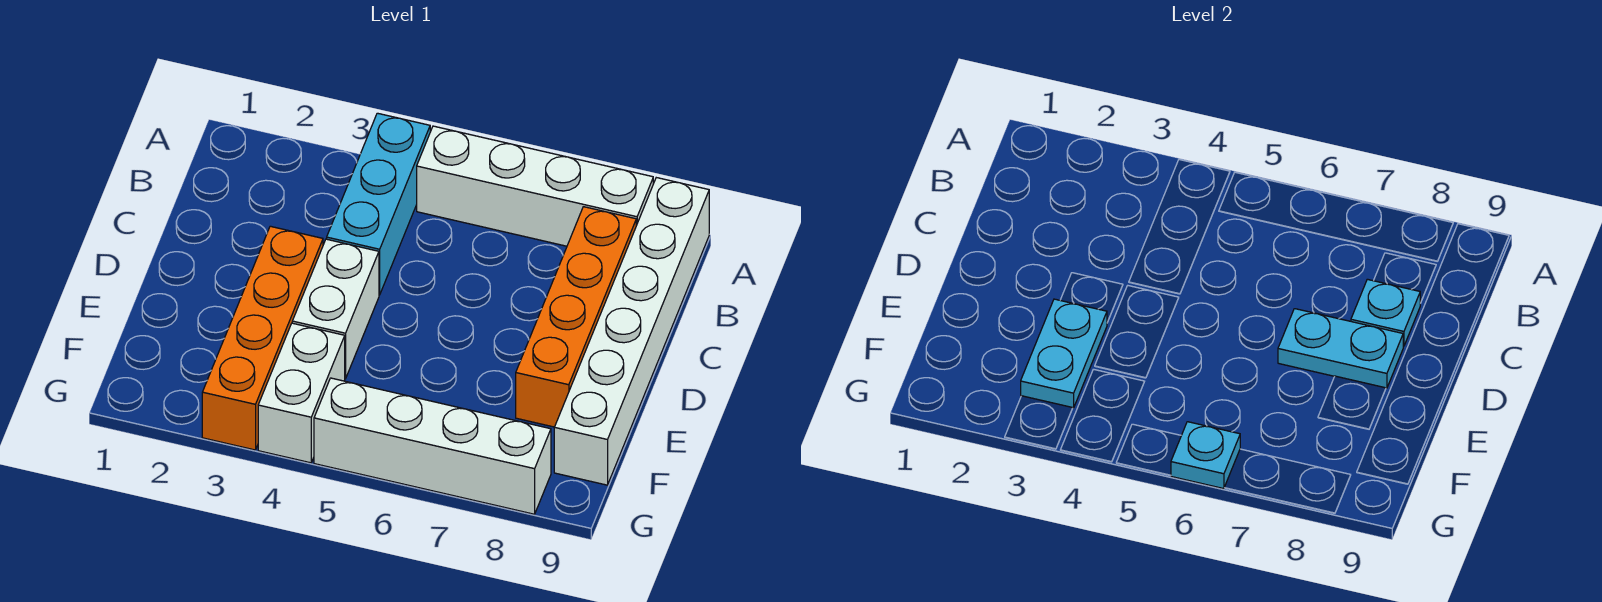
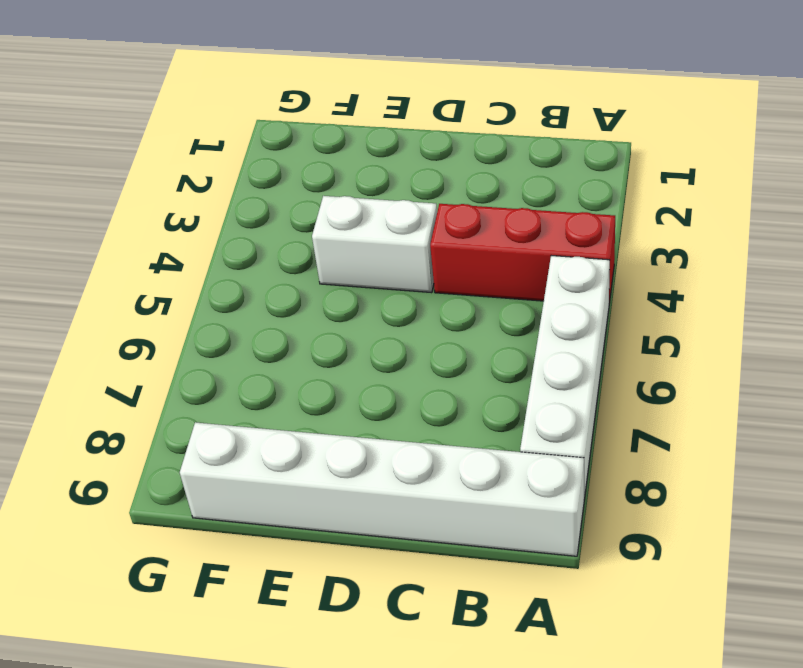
red 1x3 brick [430,204,615,303] -> cyan 1x3 brick [327,113,430,295]
none -> orange 1x4 brick [516,207,636,427]
none -> orange 1x4 brick [202,226,323,450]
none -> white 1x2 brick [258,323,345,463]

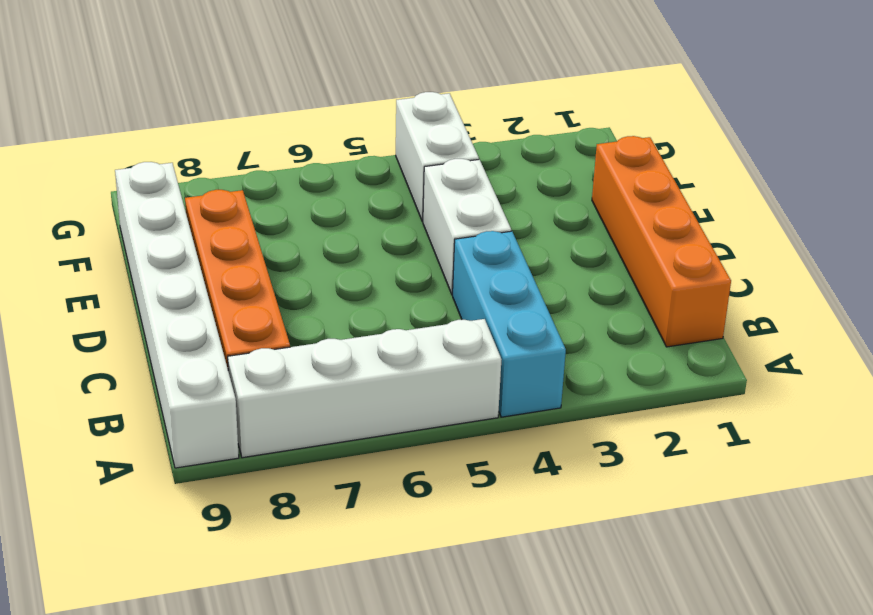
orange 1x4 brick [592,136,731,347] -> orange 1x4 brick moved to [202,226,323,450]
none -> white 1x4 brick [314,378,551,514]
none -> cyan 1x1 plate [1351,279,1420,346]
none -> cyan 1x2 plate [1278,309,1403,388]

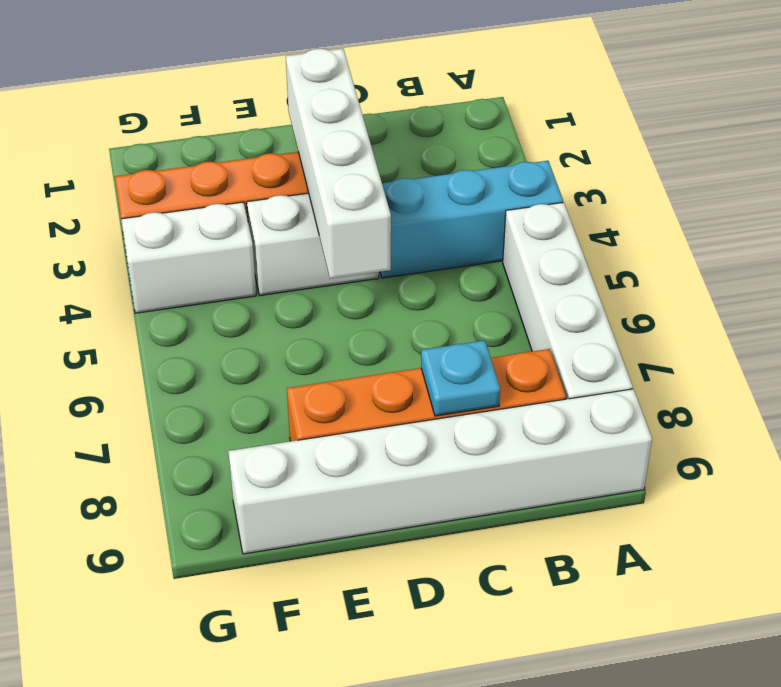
white 1x4 brick [286,49,391,279] -> white 1x4 brick moved to [314,378,551,514]
none -> cyan 1x2 plate [1278,309,1403,388]
none -> cyan 1x2 plate [1021,299,1107,408]
none -> cyan 1x1 plate [1171,422,1240,489]

